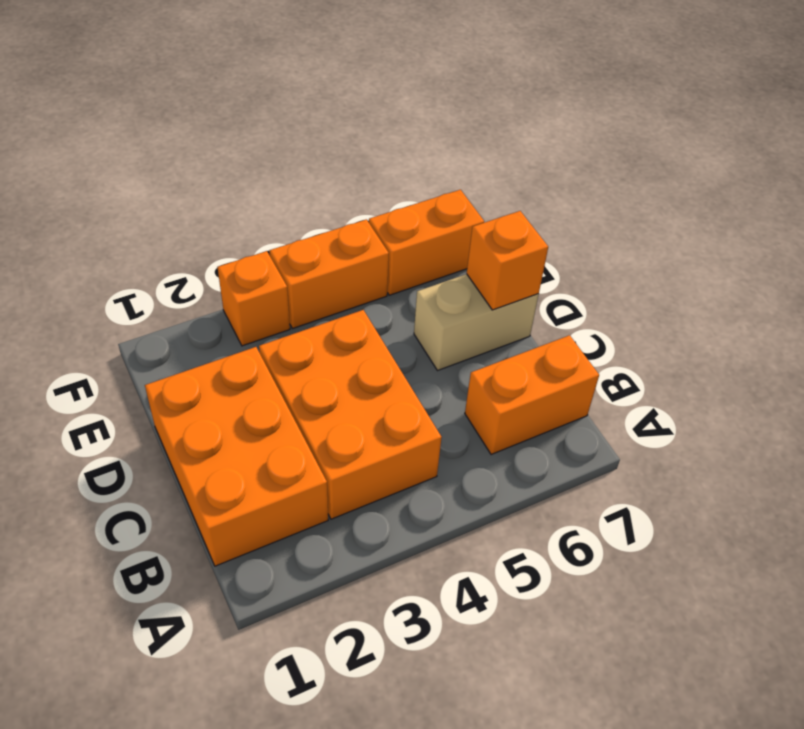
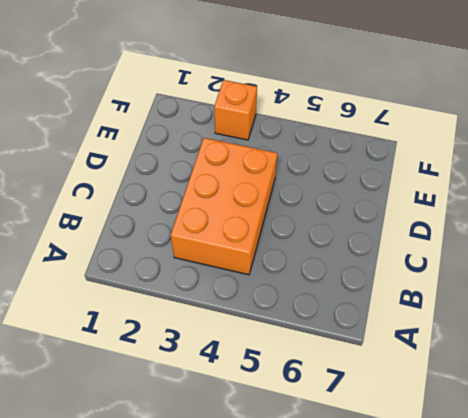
none -> orange 2x3 brick [145,347,328,566]
none -> orange 1x2 brick [465,335,599,455]

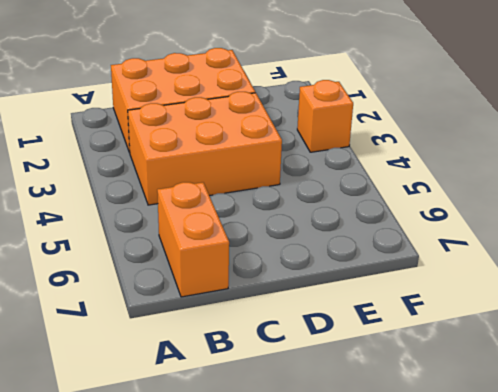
none -> tan 1x2 brick [414,274,539,371]
none -> orange 1x2 brick [270,219,389,329]

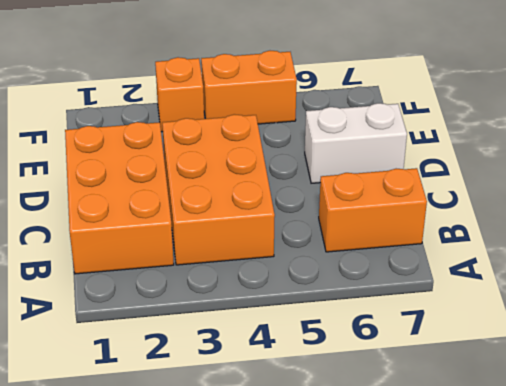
white 1x2 brick [305,103,407,183] -> tan 1x2 brick [414,274,539,371]
none -> orange 1x2 brick [369,190,484,295]
none -> orange 1x1 brick [467,211,548,310]

